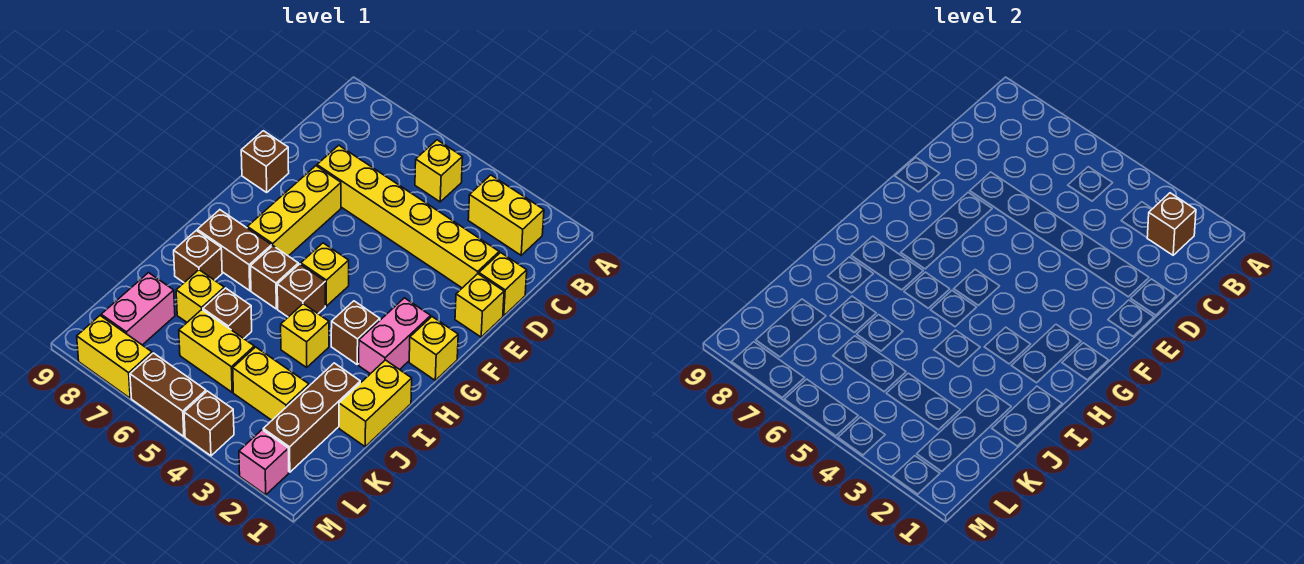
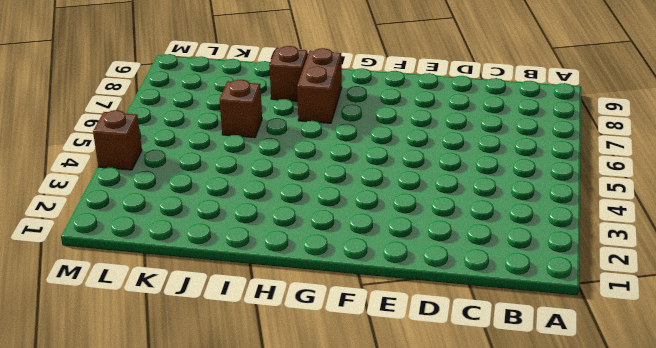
none -> yellow 1x2 brick [468,175,544,255]
none -> yellow 1x1 brick [415,140,462,202]
none -> yellow 1x1 brick [479,253,527,316]

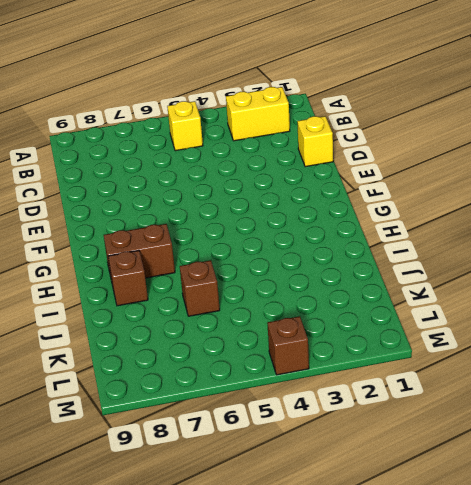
none -> yellow 1x6 brick [317,145,499,288]
none -> yellow 1x1 brick [455,274,504,337]
none -> yellow 1x3 brick [247,166,341,256]

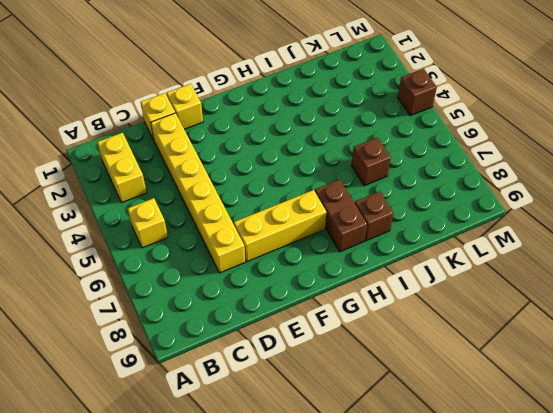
none -> brown 1x1 brick [241,131,289,192]
none -> yellow 1x1 brick [409,317,458,380]
none -> pink 1x2 brick [359,298,431,374]

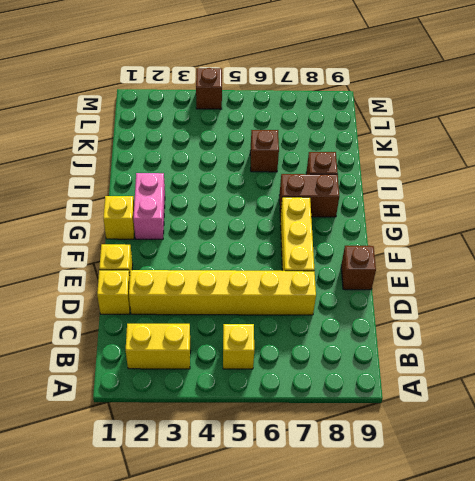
none -> yellow 1x1 brick [301,243,349,306]
none -> brown 1x1 brick [331,301,380,364]
none -> brown 1x1 brick [277,264,325,317]

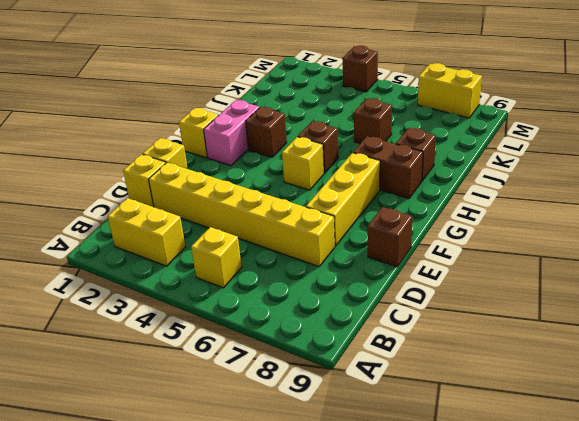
none -> brown 1x1 brick [250,246,298,309]
none -> yellow 1x2 brick [339,360,412,447]
none -> yellow 1x1 brick [281,304,329,367]

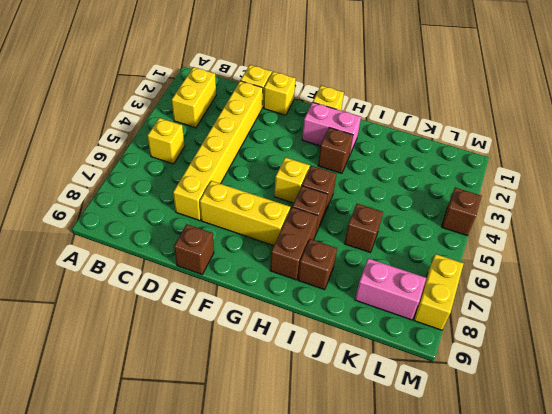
none -> yellow 1x2 brick [339,360,412,447]
none -> yellow 1x1 brick [281,304,329,367]
none -> brown 1x3 brick [263,363,360,472]

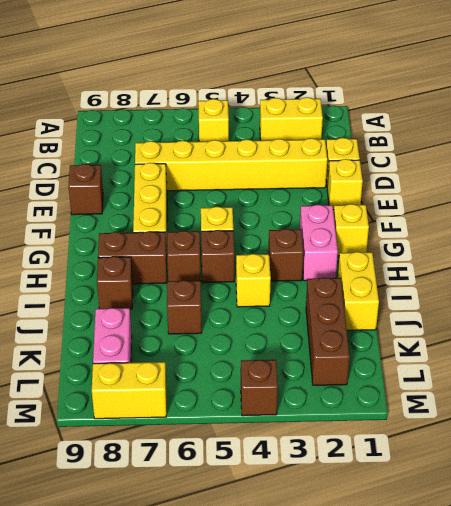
none -> yellow 1x1 brick [176,270,224,322]
none -> yellow 1x2 brick [233,347,309,420]
none -> yellow 1x2 brick [179,310,254,392]

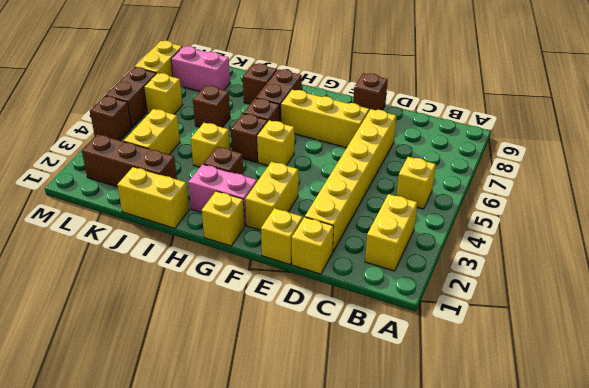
yellow 1x2 brick [245,162,298,230] -> yellow 1x2 brick moved to [179,310,254,392]
yellow 1x1 brick [144,73,183,114] -> yellow 1x1 brick moved to [176,270,224,322]
none -> pink 1x1 brick [239,430,289,495]
none -> brown 1x1 brick [1147,193,1196,255]

